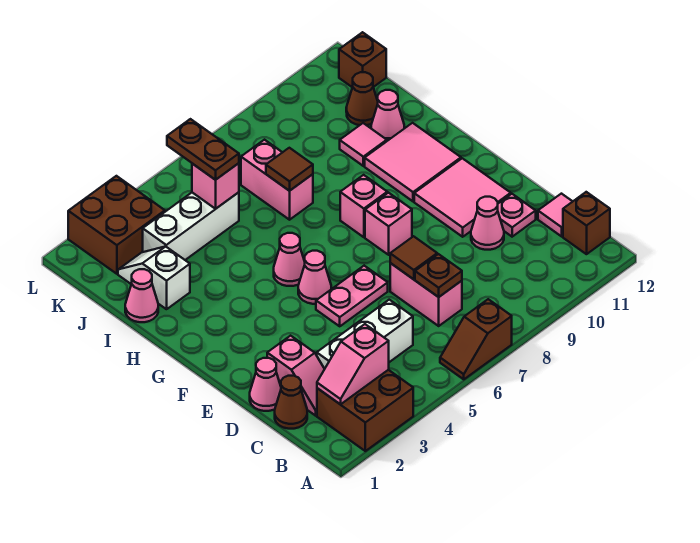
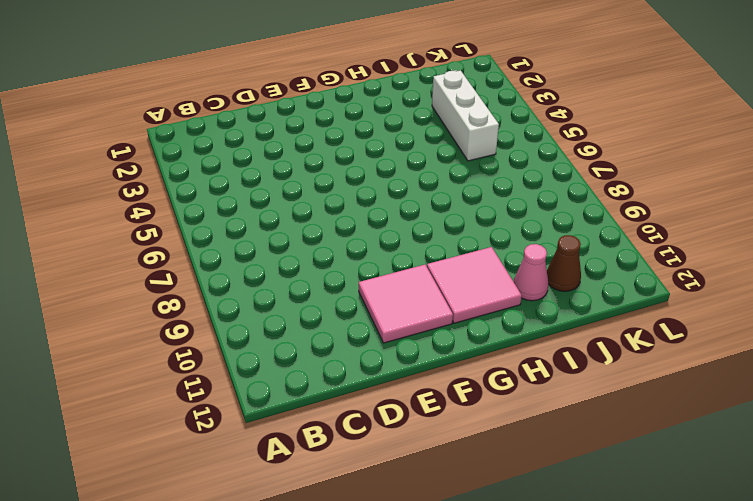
none -> brown 2x2 brick [317,370,413,451]
none -> brown 1x2 slope [440,299,512,379]
none -> brown 1x1 brick [563,192,610,254]
none -> brown 1x1 cone [275,376,307,429]

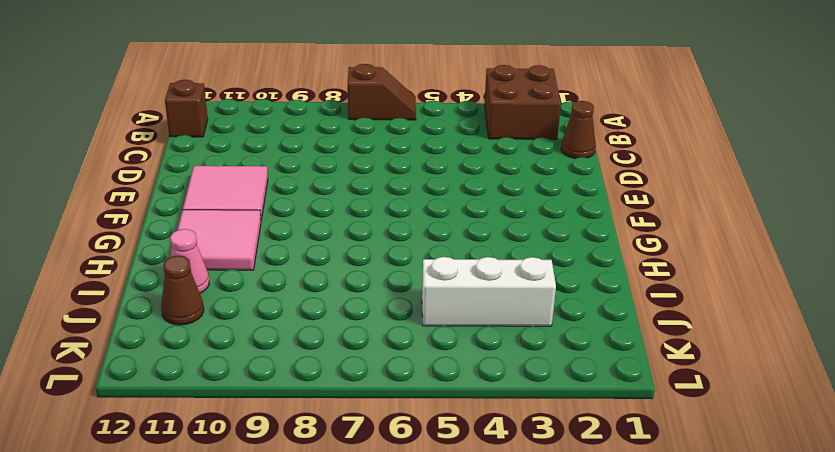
none -> pink 1x2 slope [267,336,324,416]
none -> white 1x3 brick [317,300,413,369]
none -> pink 1x2 brick [390,263,462,326]
none -> pink 1x1 tile [538,194,573,236]

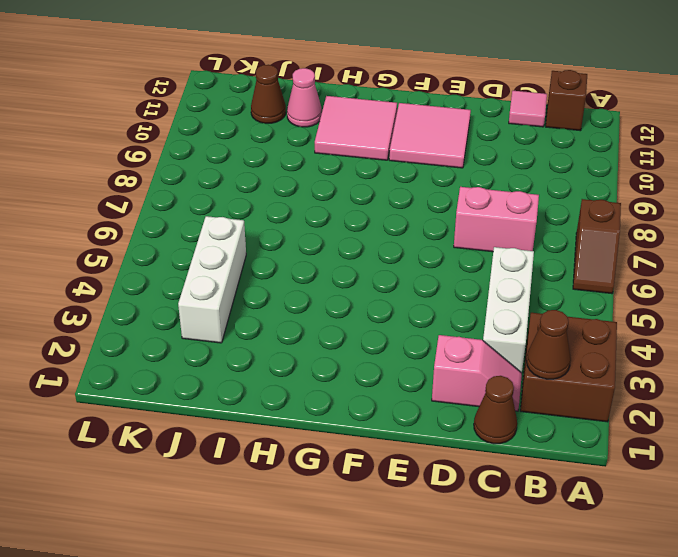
brown 1x1 cone [527,310,571,379] -> pink 1x2 slope [317,324,389,404]
none -> pink 1x1 cone [250,358,281,411]
none -> pink 1x1 cone [471,197,504,250]
none -> pink 1x1 plate [498,194,536,237]
none -> pink 1x2 plate [316,266,388,326]

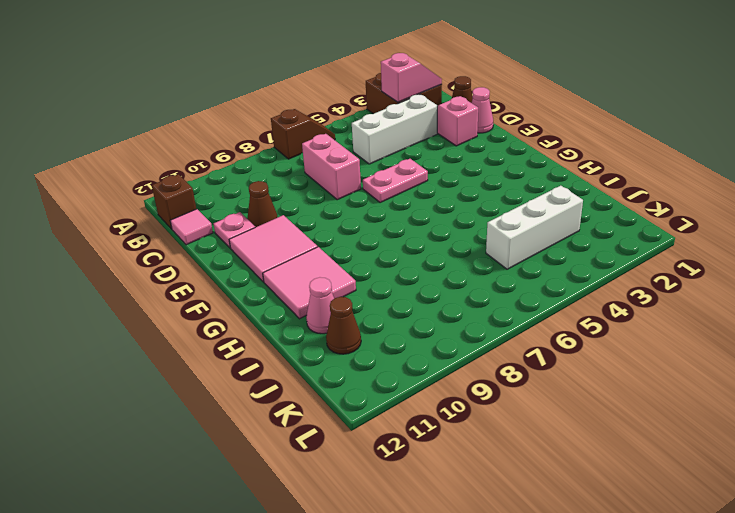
brown 1x1 cone [248,181,277,227] -> pink 1x1 cone [471,197,504,250]
none -> pink 1x1 cone [298,251,331,304]
none -> pink 1x1 brick [365,193,412,255]
none -> pink 1x1 cone [274,233,305,286]
none -> pink 1x1 brick [340,175,387,237]

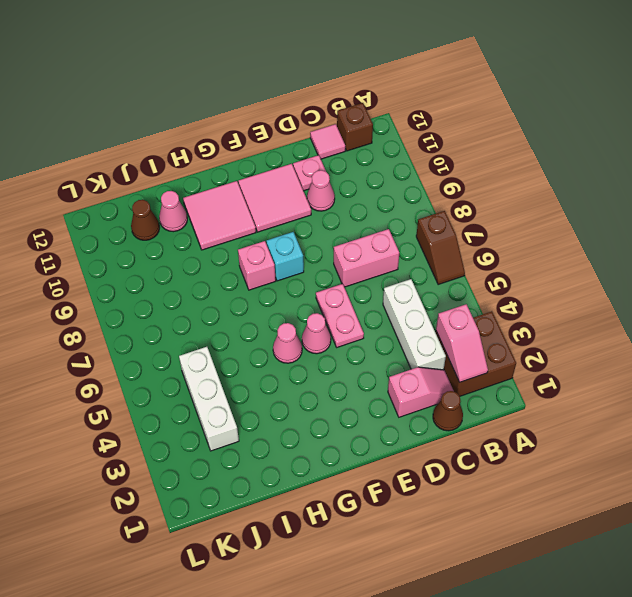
cyan 1x1 brick [266,232,304,281] -> pink 1x1 brick [365,193,412,255]
none -> pink 1x1 cone [250,358,281,411]
none -> pink 1x1 cone [125,269,158,322]
none -> white 1x2 slope [118,246,190,309]
none -> pink 1x2 brick [241,140,313,220]

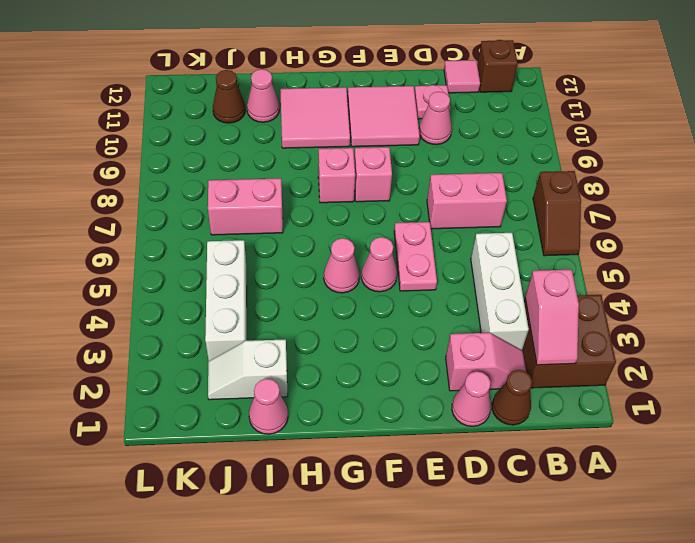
none -> pink 1x1 tile [340,123,387,166]
none -> brown 2x2 brick [68,176,165,274]
none -> brown 1x1 brick [339,32,386,87]
none -> brown 1x1 plate [415,254,462,297]

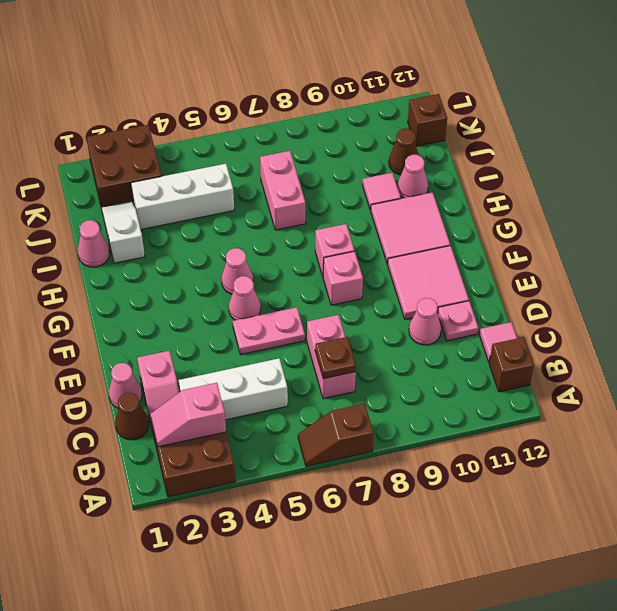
none -> brown 1x1 tile [390,236,437,279]
none -> brown 1x1 tile [266,148,313,191]
none -> pink 1x1 brick [192,163,239,209]
none -> brown 1x2 plate [167,119,239,180]

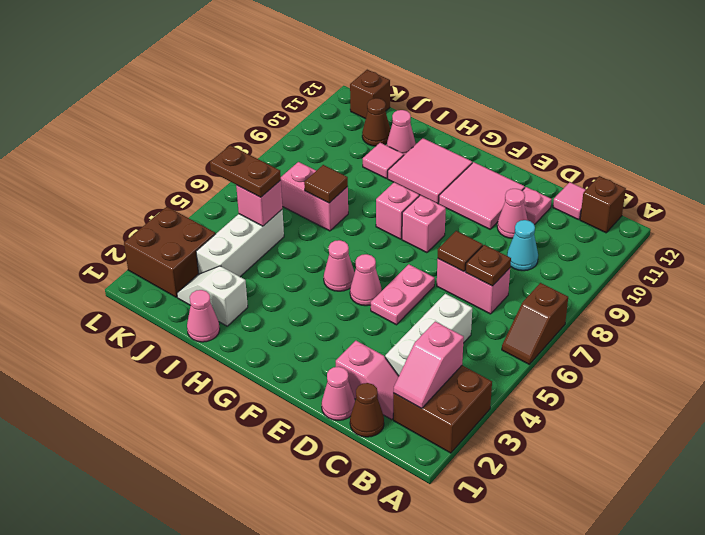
cyan 1x1 cone [507,220,538,271] -> none

